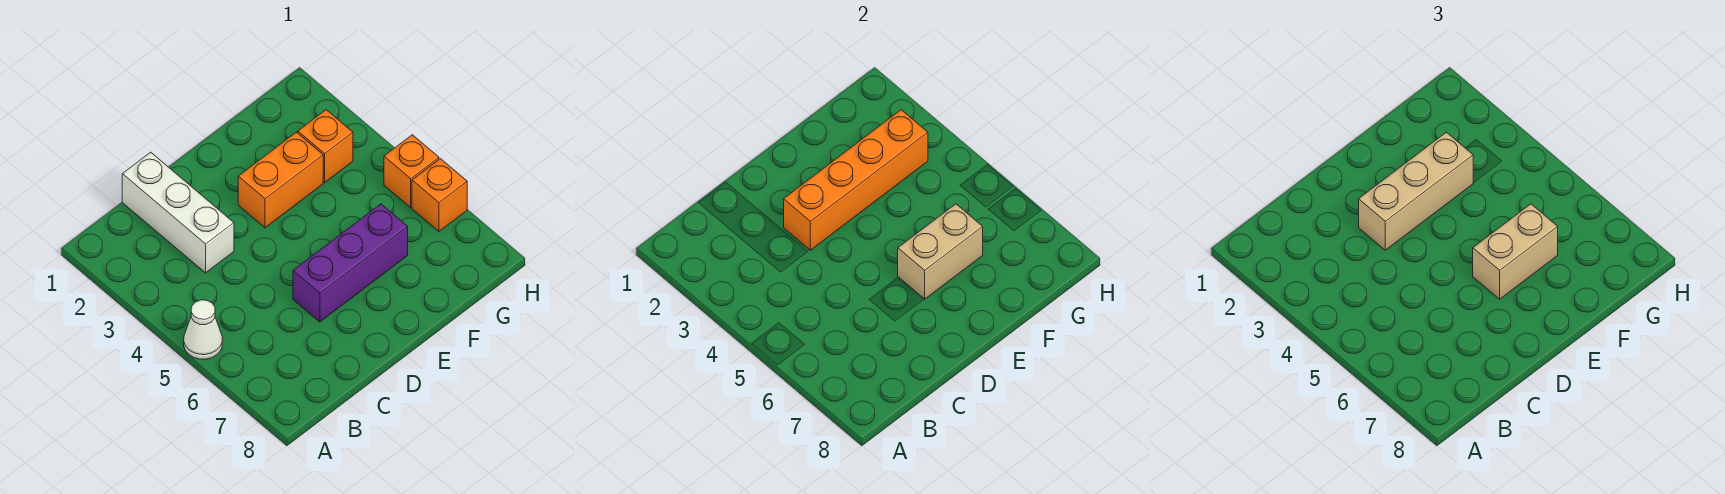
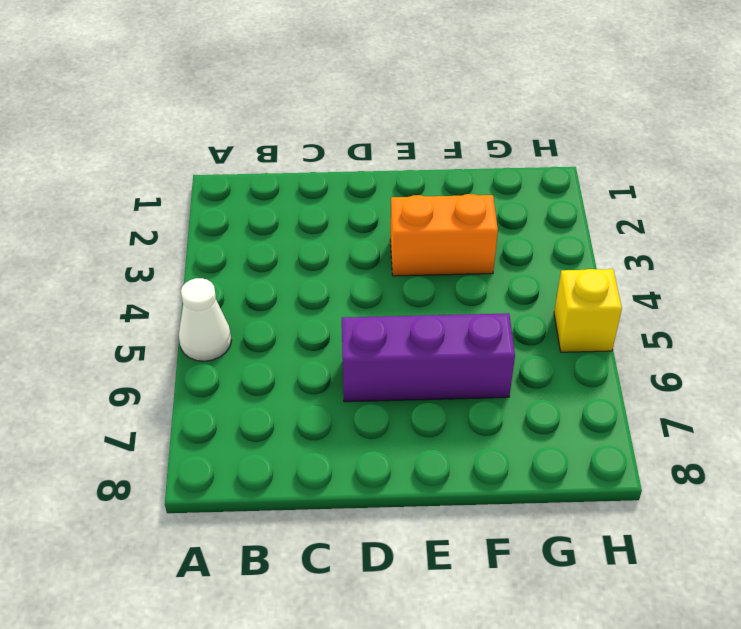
yellow 1x1 brick [554,269,622,352] -> orange 1x1 brick [384,135,439,208]
none -> white 1x3 brick [122,152,234,273]
none -> orange 1x1 brick [298,110,353,182]

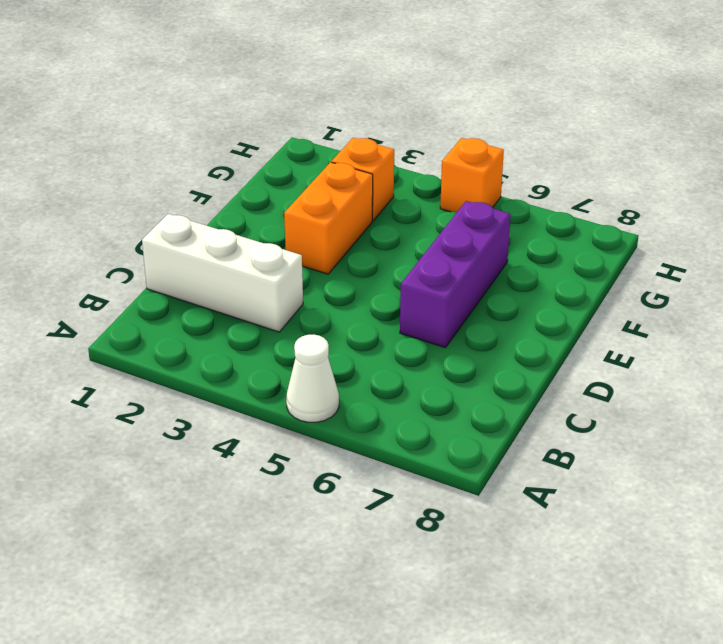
none -> orange 1x1 brick [412,159,467,231]
none -> orange 1x4 brick [784,110,928,250]

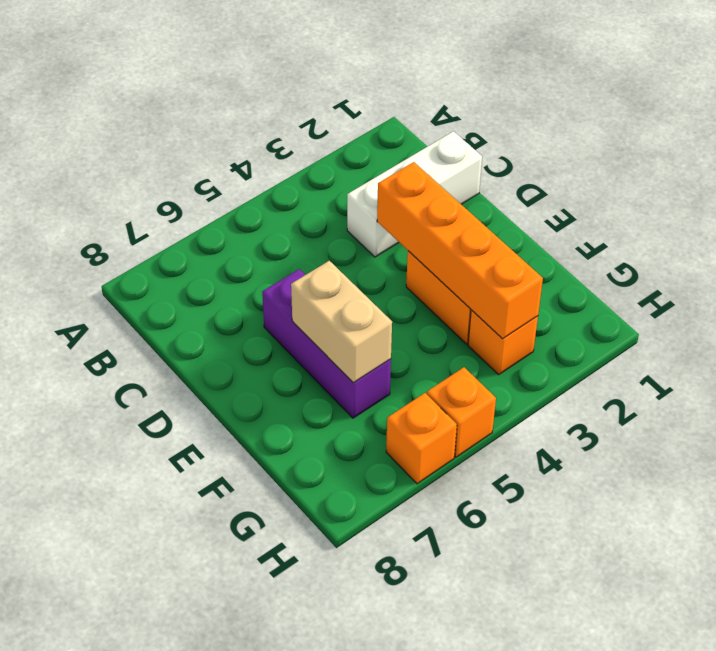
none -> white 1x1 cone [184,300,222,359]
none -> tan 1x3 brick [1359,132,1473,250]

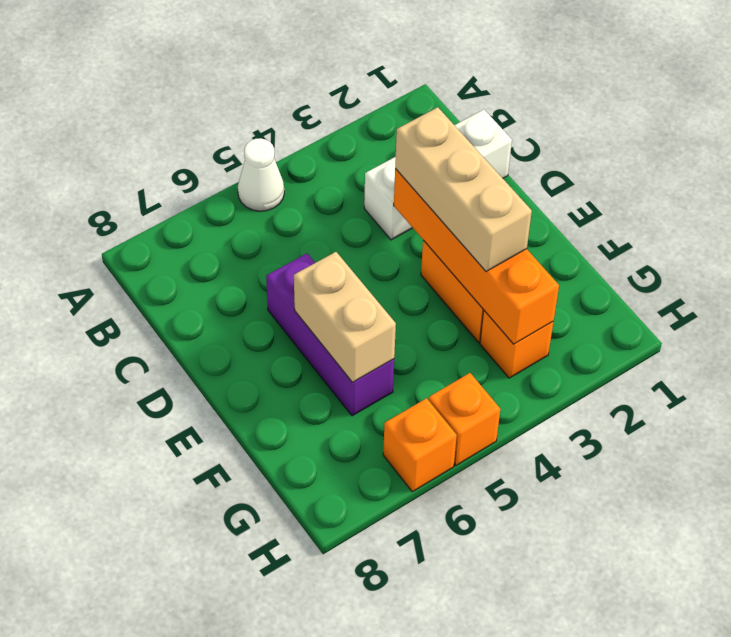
none -> tan 1x2 brick [1473,204,1558,299]

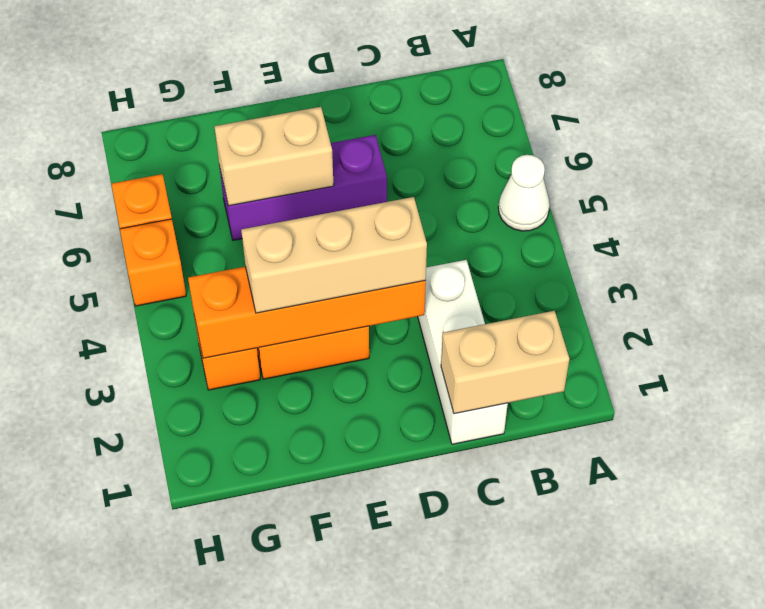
tan 1x2 brick [441,311,569,414] -> tan 1x2 brick moved to [1473,204,1558,299]

